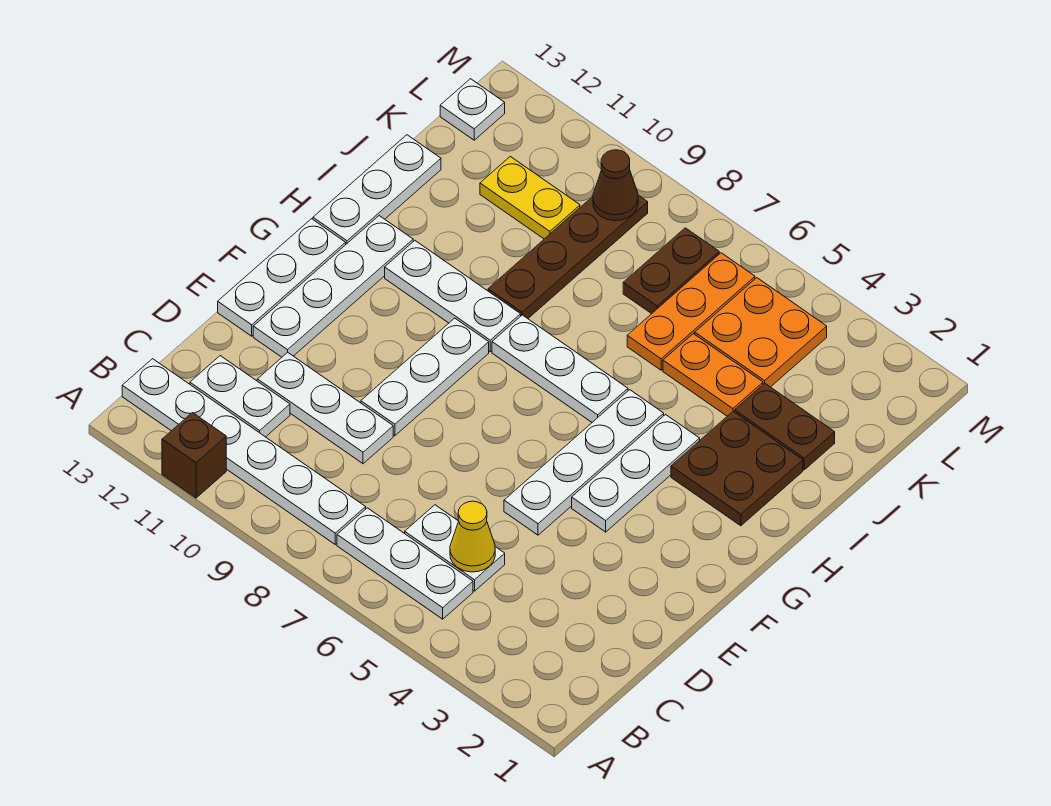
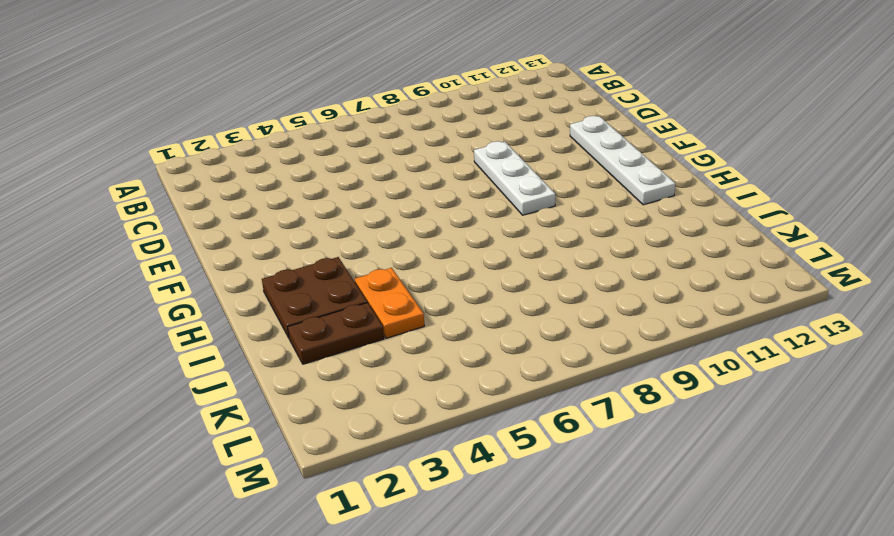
orange 1x2 plate [355,268,424,338] -> orange 1x2 plate turned to [663,334,763,416]
none -> brown 1x1 brick [162,413,226,498]
none -> white 1x3 plate [337,508,473,619]
none -> white 1x6 plate [122,359,366,544]

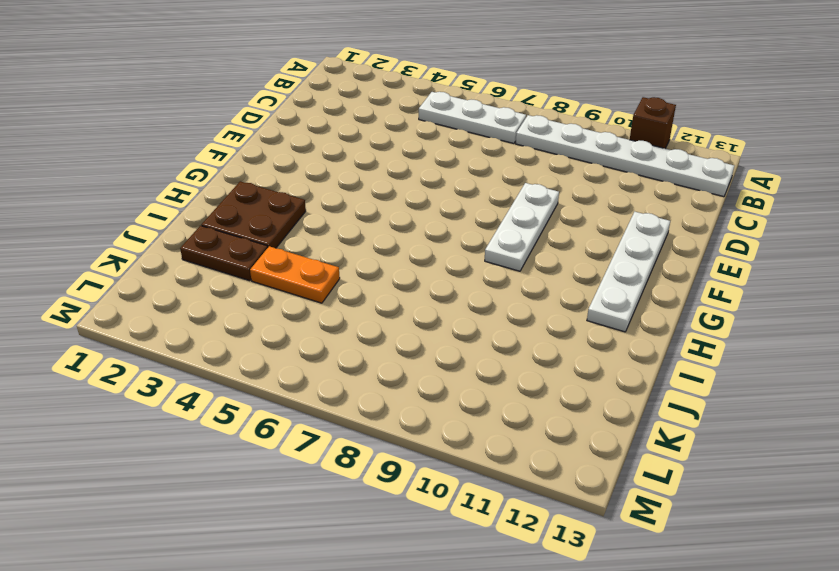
none -> white 1x2 plate [405,505,505,591]
none -> white 1x2 plate [190,356,290,437]
none -> white 1x3 plate [257,353,393,464]

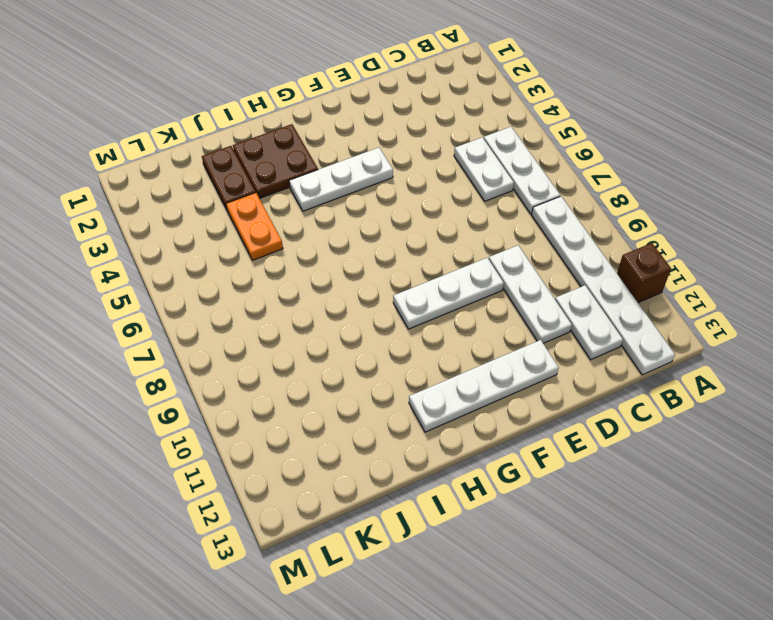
none -> white 1x4 plate [504,390,664,535]
none -> white 1x3 plate [218,219,346,336]
none -> white 1x3 plate [492,315,628,422]

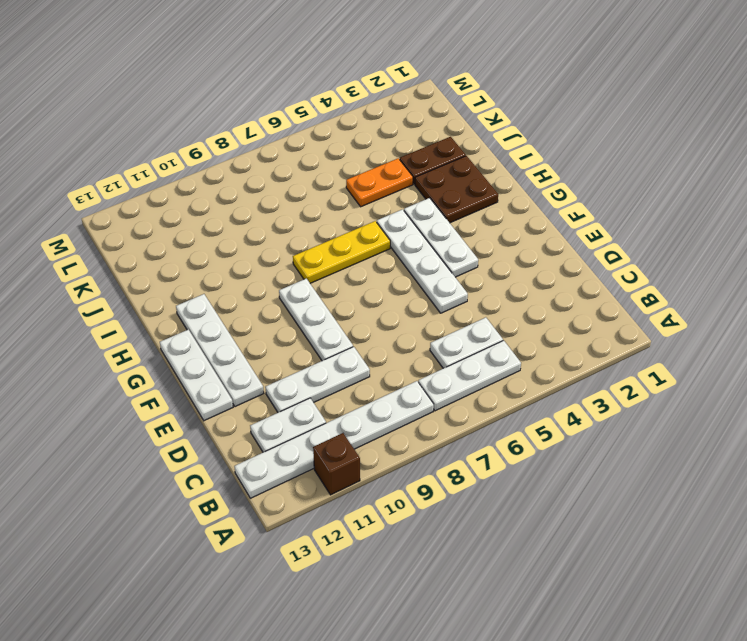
yellow 1x3 plate [293,221,390,283] -> white 1x3 plate [492,315,628,422]
none -> white 1x3 plate [385,241,521,352]
none -> white 1x3 plate [313,135,441,244]
none -> brown 1x4 plate [488,195,648,319]

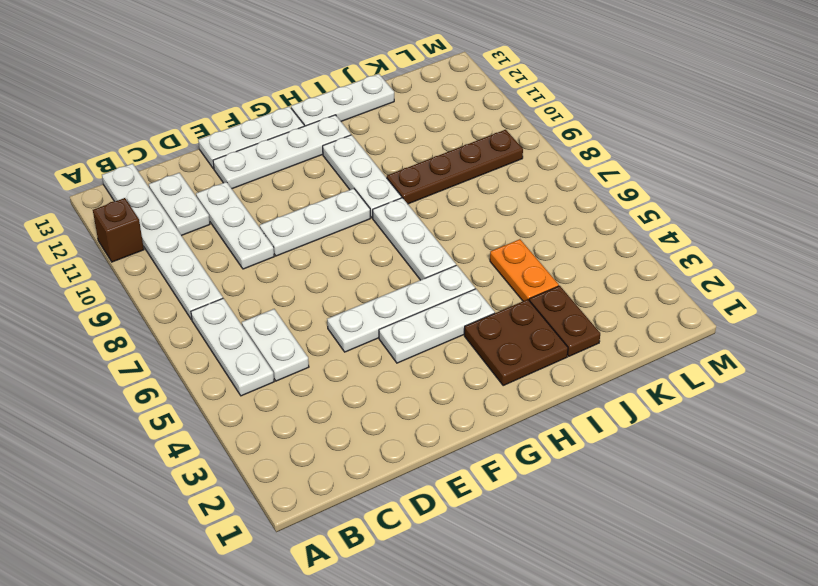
none -> orange 1x3 plate [627,253,755,370]
none -> orange 2x2 plate [695,278,827,387]
none -> brown 1x2 plate [623,228,719,314]

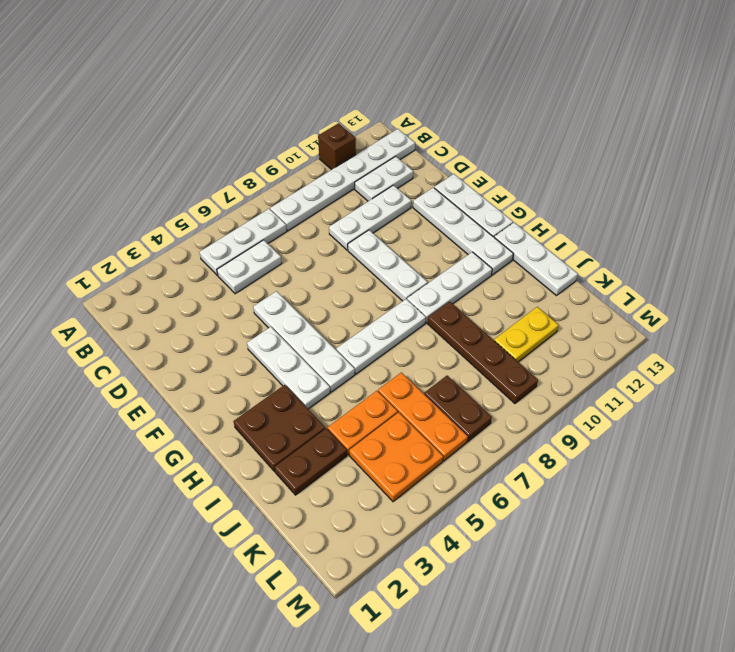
none -> white 1x1 plate [440,79,505,140]
none -> yellow 1x1 cone [450,501,495,572]
none -> brown 1x1 cone [593,150,638,221]

